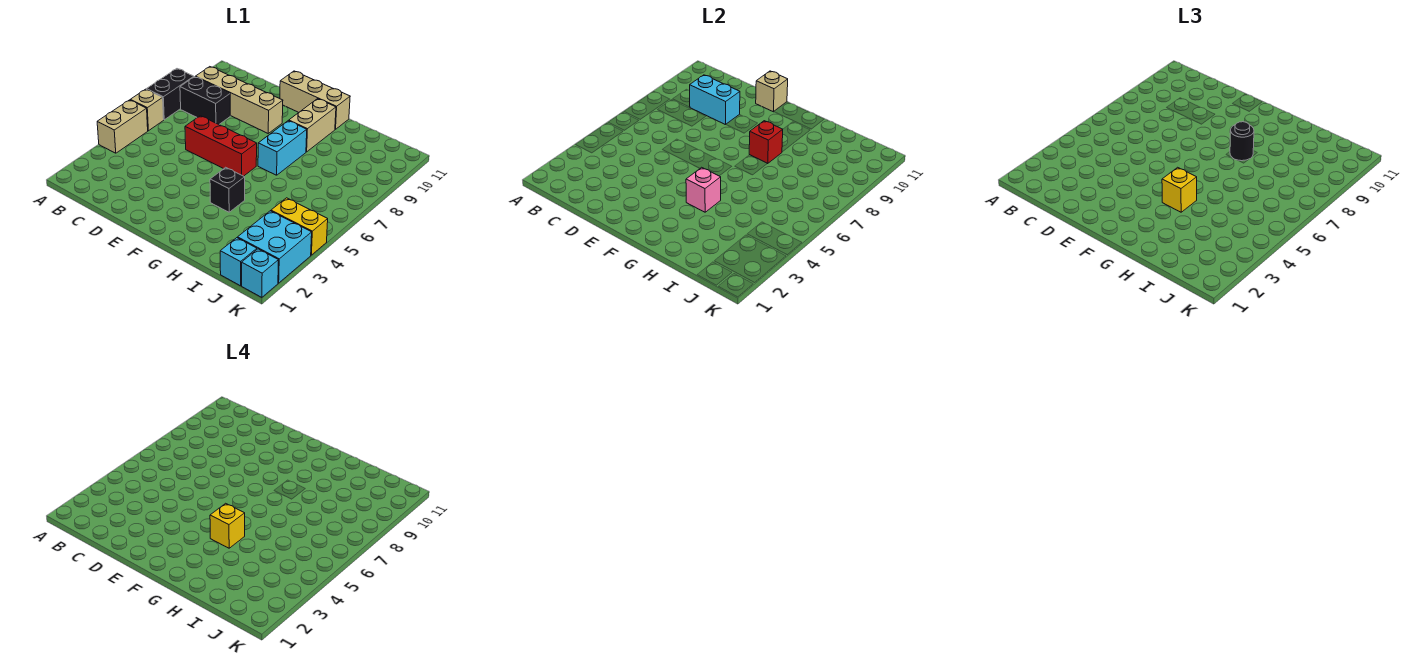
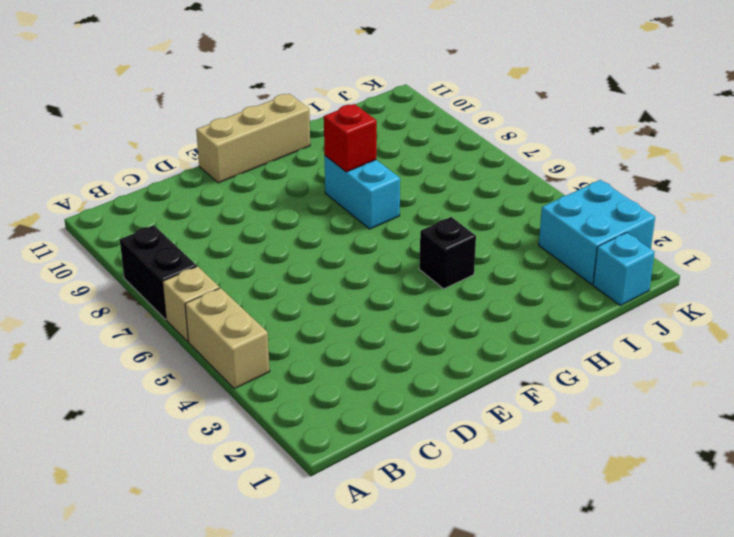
none -> black 1x2 brick [180,77,230,124]
none -> tan 1x4 brick [195,67,283,133]
none -> red 1x3 brick [185,116,257,176]

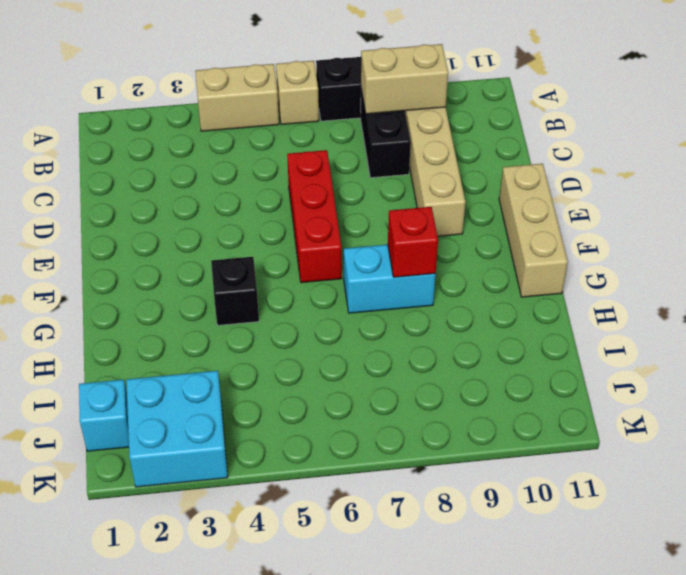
tan 1x2 brick [361,44,448,114] -> tan 1x2 brick moved to [289,99,336,152]
none -> yellow 1x2 brick [271,198,328,255]
none -> cyan 1x1 brick [242,249,278,297]
none -> cyan 1x2 brick [690,75,740,125]

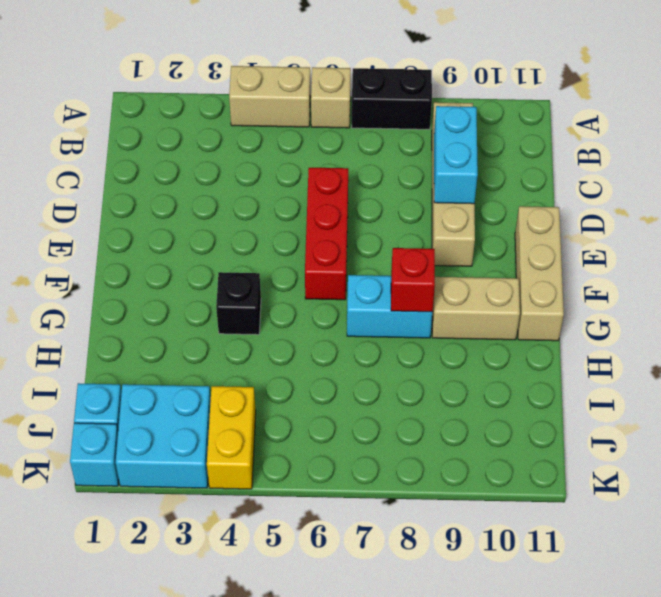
none -> black 1x2 brick [180,77,230,124]
none -> tan 1x1 brick [756,71,788,112]
none -> pink 1x1 brick [686,167,721,212]

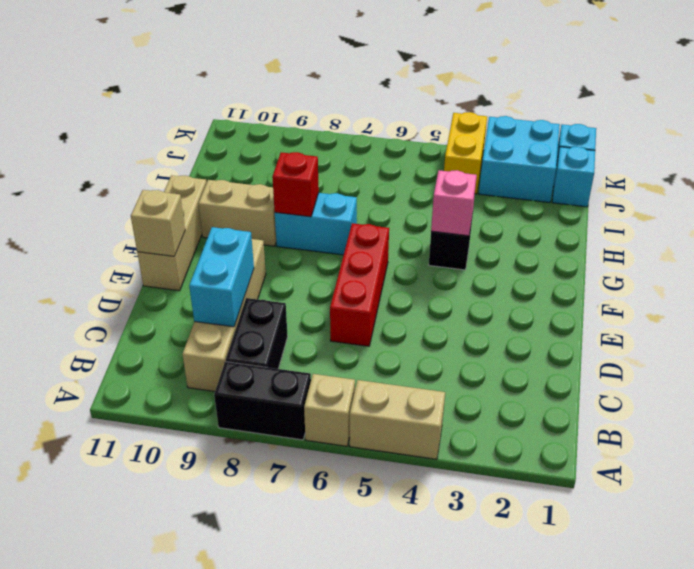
none -> yellow 1x1 brick [1162,167,1197,212]
none -> black 1x1 round brick [1230,122,1254,161]
none -> yellow 1x1 brick [210,503,245,548]

